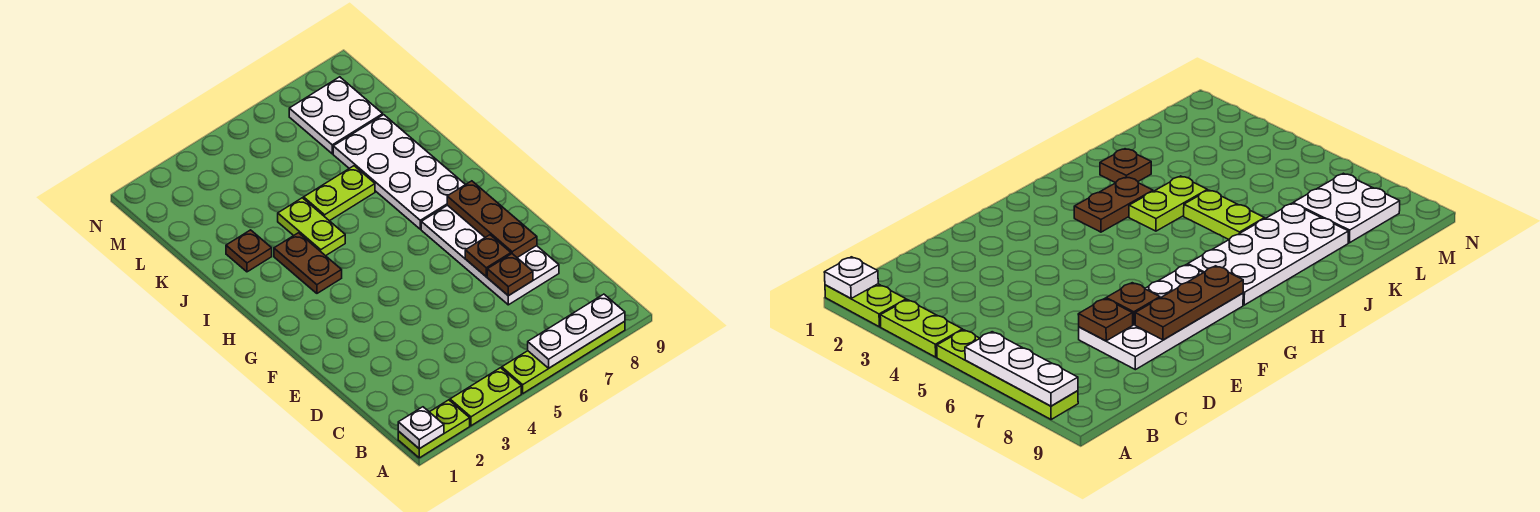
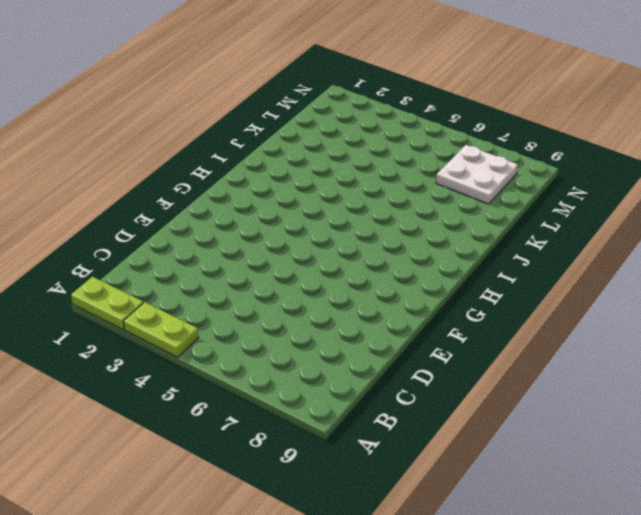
none -> lime 1x4 plate [502,321,625,393]
none -> white 2x4 plate [421,205,559,305]
none -> brown 1x2 plate [274,233,342,293]

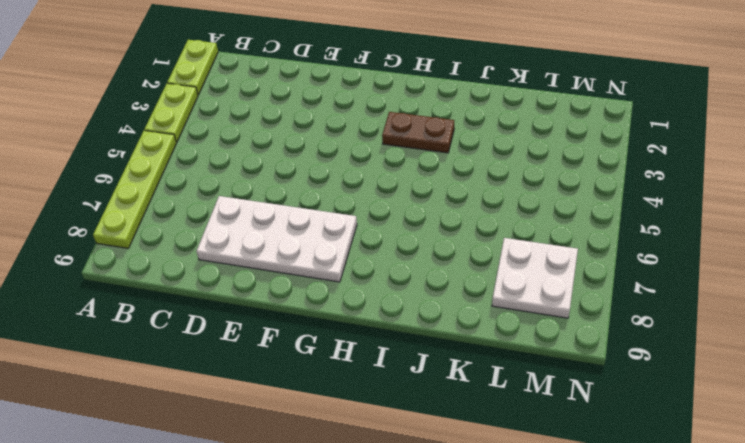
none -> white 2x4 plate [333,115,465,229]
none -> lime 1x2 plate [278,198,345,256]
none -> brown 1x1 plate [226,230,272,272]

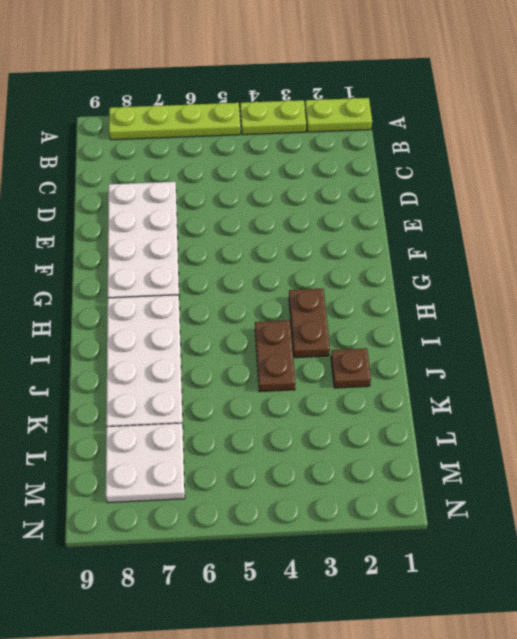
brown 1x2 plate [255,320,295,392] -> lime 1x2 plate [278,198,345,256]
none -> lime 1x2 plate [304,166,375,221]
none -> white 1x1 plate [398,407,444,449]
none -> white 1x3 plate [528,294,625,368]

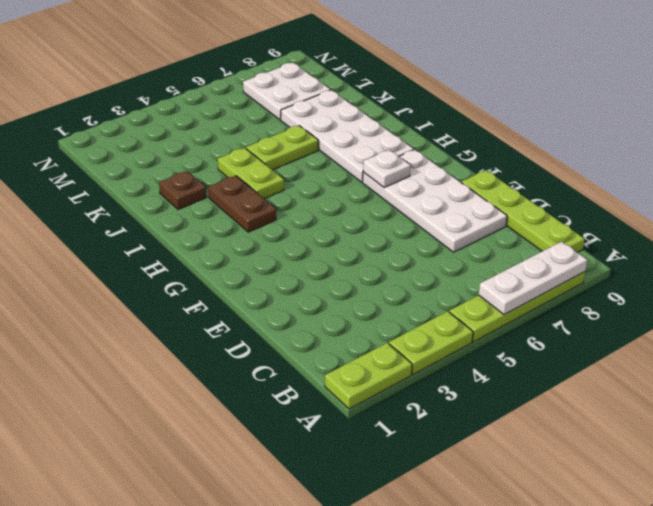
lime 1x4 plate [461,170,585,253] -> none
white 1x1 plate [363,150,411,188] -> white 1x1 plate moved to [398,407,444,449]
none -> brown 1x1 plate [487,254,533,296]
none -> brown 1x1 plate [465,235,511,277]
none -> brown 1x3 plate [447,181,537,258]

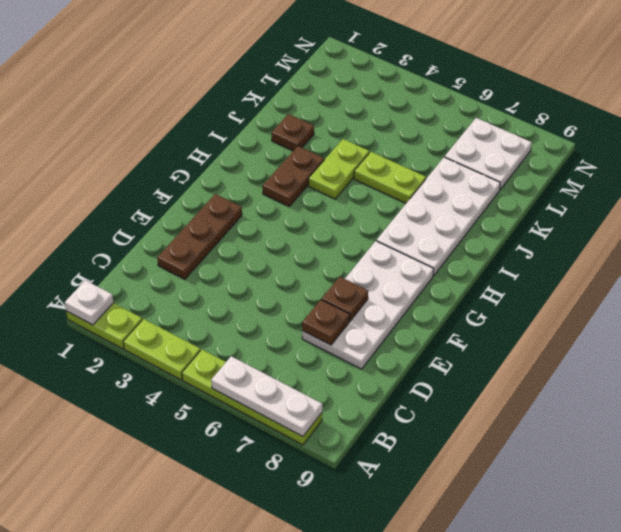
brown 1x3 plate [157,194,242,279] -> brown 1x3 plate moved to [447,181,537,258]

